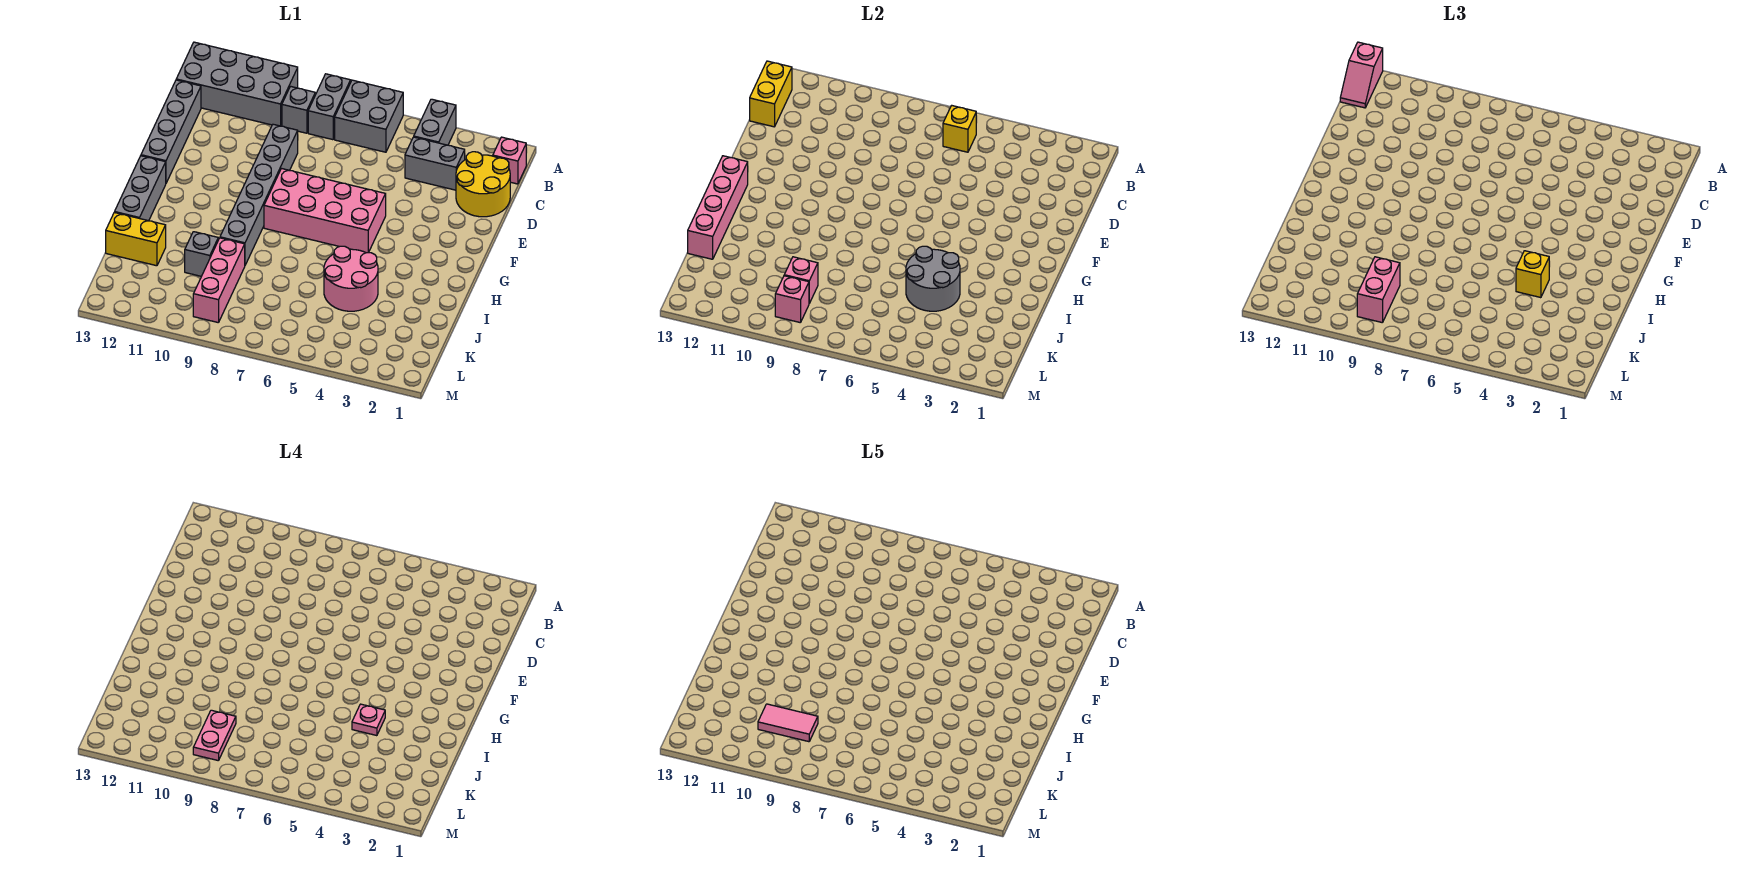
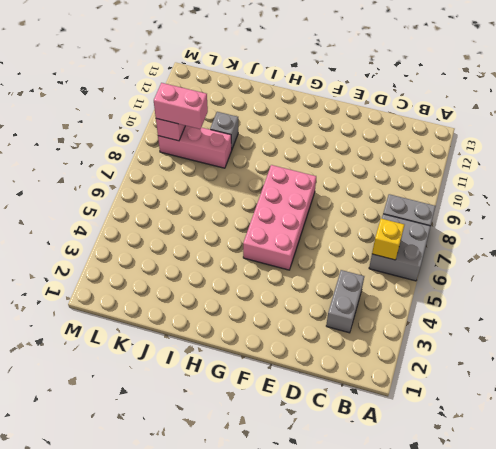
none -> grey 1x2 brick [414,99,456,145]
none -> grey 2x4 brick [176,42,298,126]
none -> pink 1x1 brick [493,137,526,184]

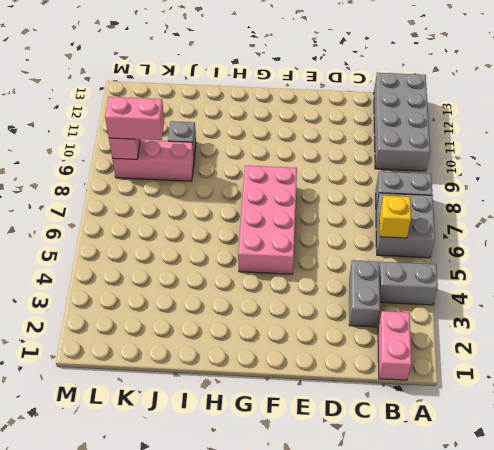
pink 1x2 brick [378,311,412,380] -> pink 1x1 brick [493,137,526,184]
none -> grey 1x1 brick [282,86,315,133]
none -> yellow 2x2 round brick [456,152,510,217]
none -> grey 1x4 brick [141,80,201,183]

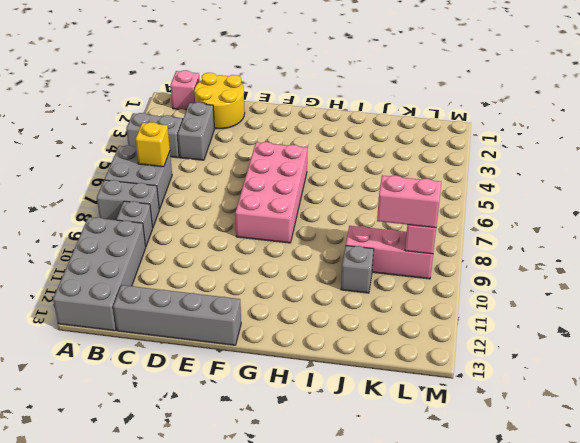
none -> grey 1x6 brick [220,124,298,265]
none -> grey 1x3 brick [115,156,166,221]
none -> pink 2x2 round brick [324,246,378,311]

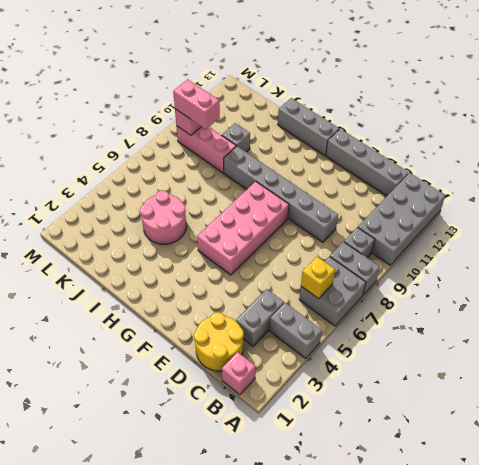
none -> yellow 1x2 brick [106,212,166,266]
none -> yellow 1x2 brick [750,61,792,127]
none -> pink 1x4 brick [688,156,748,259]

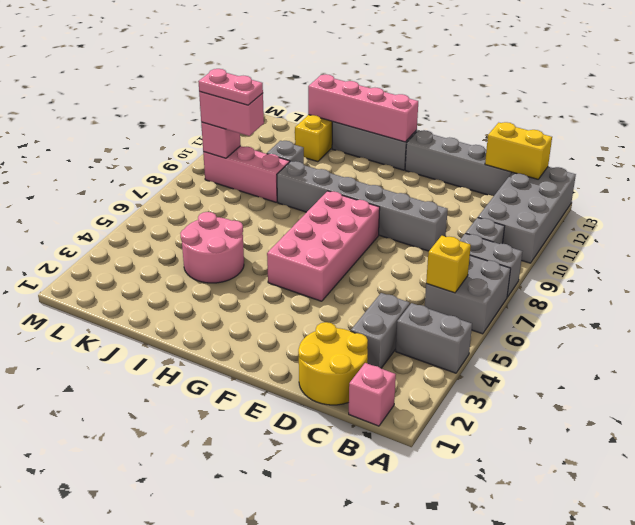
none -> grey 2x2 round brick [906,246,960,311]
none -> pink 1x1 brick [784,257,818,303]
none -> pink 1x2 slope [1340,42,1383,108]

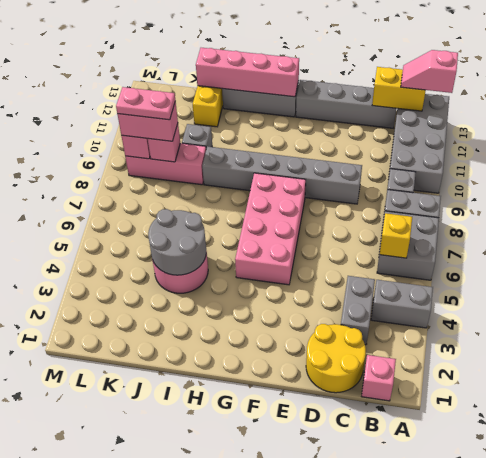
none -> yellow 1x1 brick [1516,251,1549,298]
none -> pink 1x1 plate [352,704,385,736]
none -> pink 1x2 tile [758,704,818,742]

